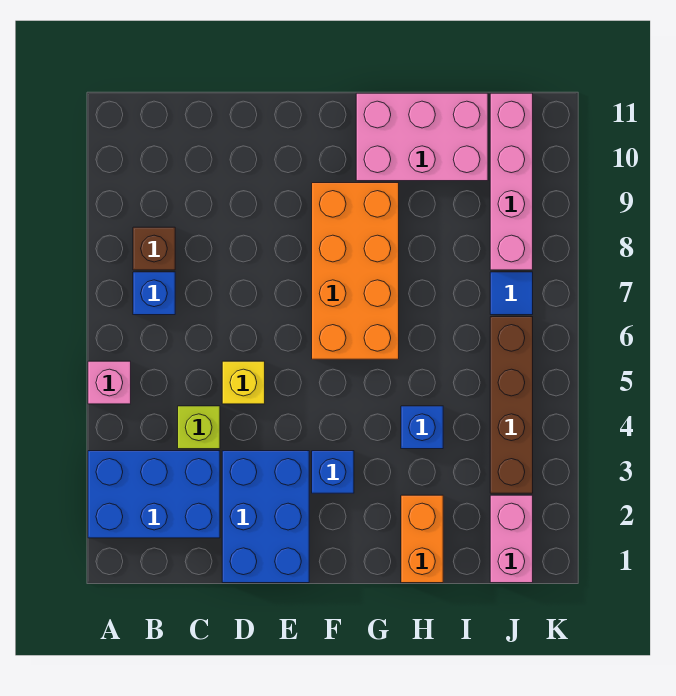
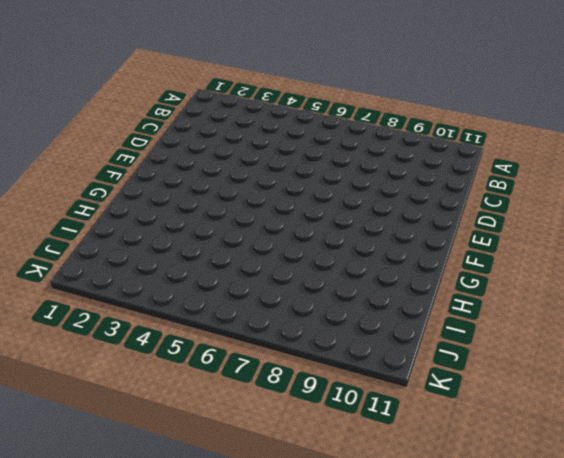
none -> blue 2x3 brick [88,451,220,538]
none -> pink 1x1 brick [88,361,131,404]
none -> blue 1x1 brick [133,272,175,315]

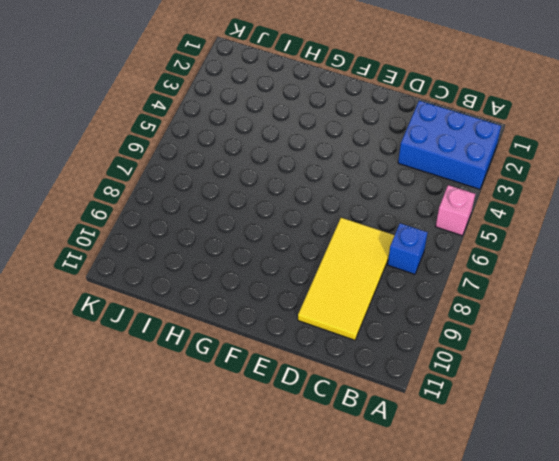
yellow 2x4 tile [298,218,395,340] -> none
none -> brown 1x1 brick [133,227,175,270]
none -> lime 1x1 brick [178,406,220,449]
none -> blue 2x3 brick [222,451,309,583]

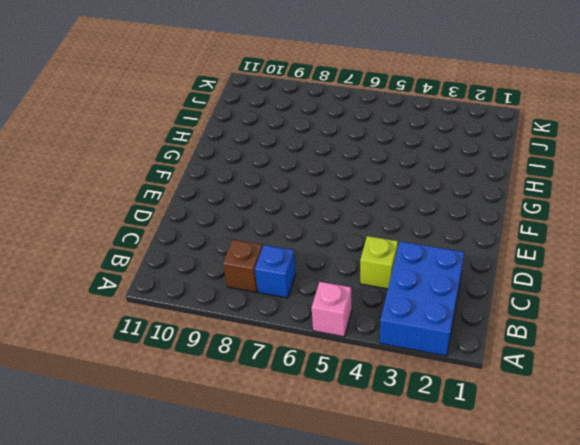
none -> blue 2x3 brick [222,451,309,583]
none -> yellow 1x1 brick [222,361,265,404]
none -> blue 1x1 brick [312,451,354,493]

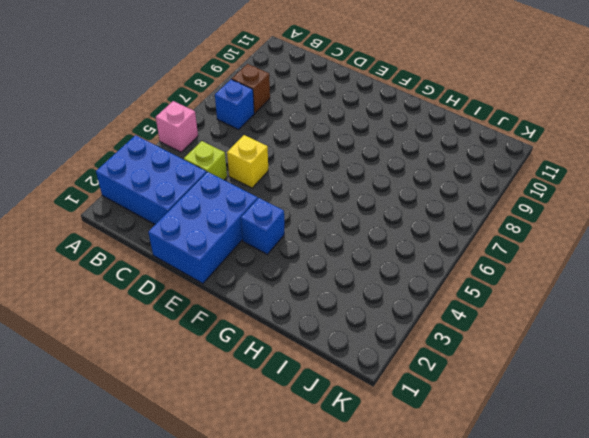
none -> orange 2x4 brick [312,183,399,359]
none -> pink 2x3 brick [356,93,488,181]
none -> orange 1x2 brick [401,495,443,583]

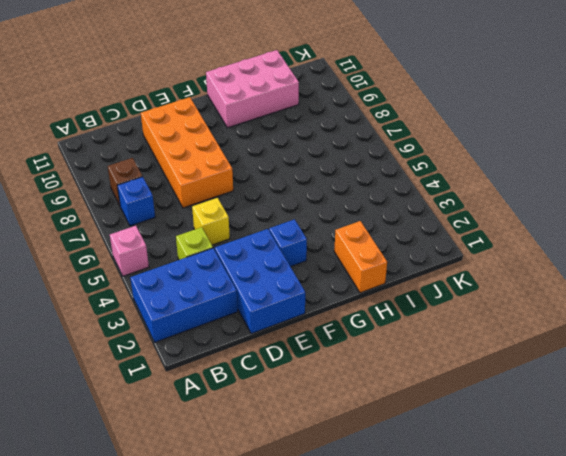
orange 2x4 brick [141,97,233,208] -> orange 2x4 brick moved to [312,183,399,359]
none -> blue 1x1 brick [401,406,443,449]
none -> pink 1x2 brick [490,495,533,583]
none -> brown 1x4 brick [490,317,533,493]

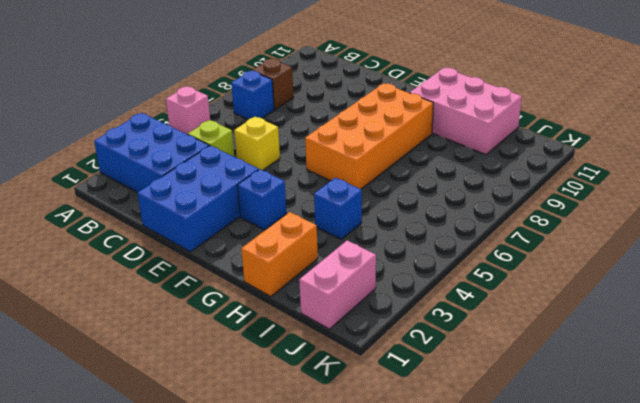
none -> brown 1x4 brick [490,317,533,493]
none -> blue 1x1 tile [490,272,533,315]
none -> pink 1x4 brick [490,93,533,270]

